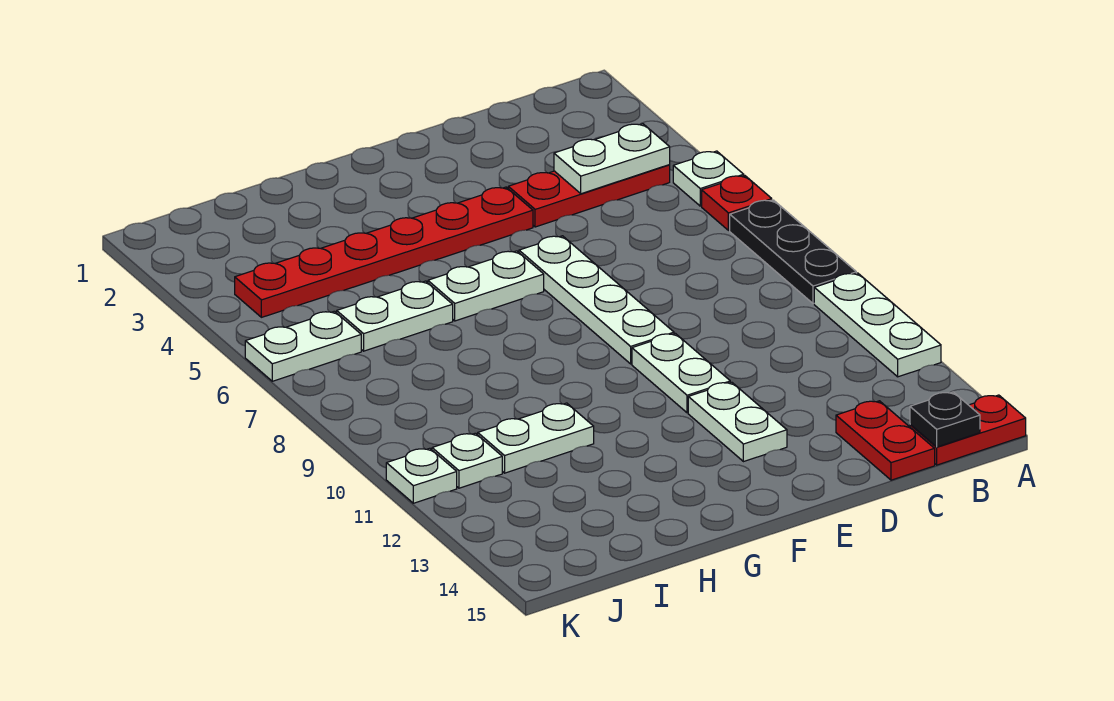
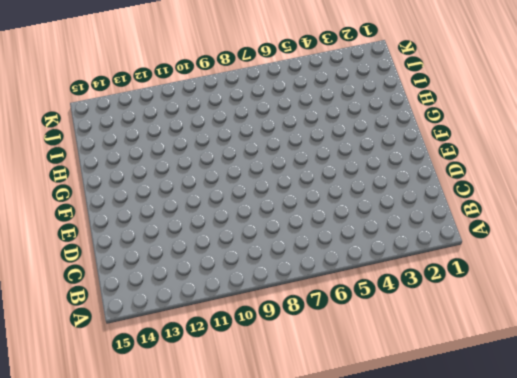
none -> white 1x1 plate [673,151,744,206]
none -> red 1x1 plate [702,176,772,230]
none -> black 1x3 plate [730,200,856,304]

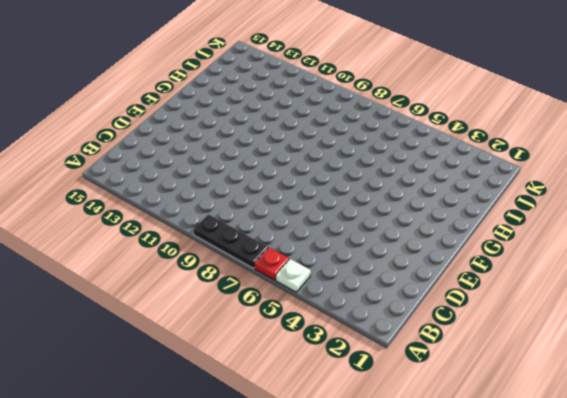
none -> white 1x3 plate [814,273,941,377]
none -> red 1x2 plate [910,395,1026,465]
none -> red 1x3 plate [508,165,670,227]

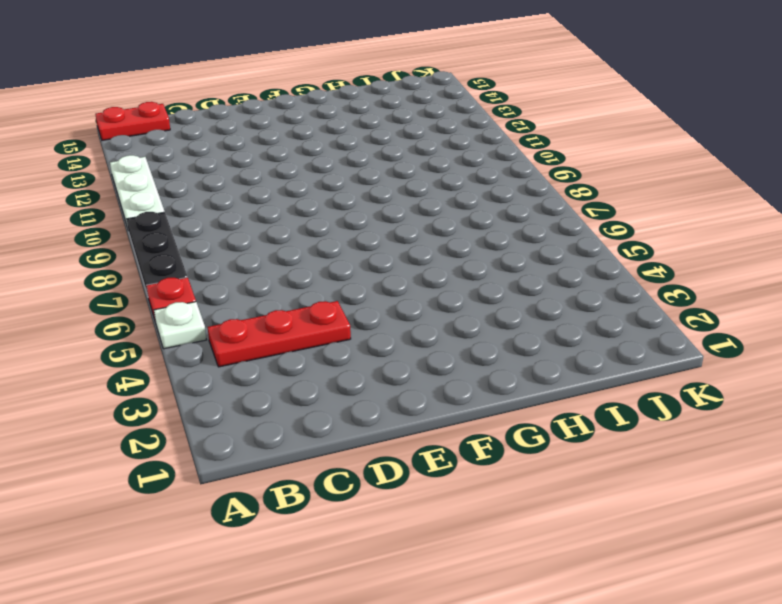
none -> red 1x2 plate [836,401,935,480]
none -> red 1x6 plate [235,187,533,317]
none -> white 1x4 plate [519,236,674,364]

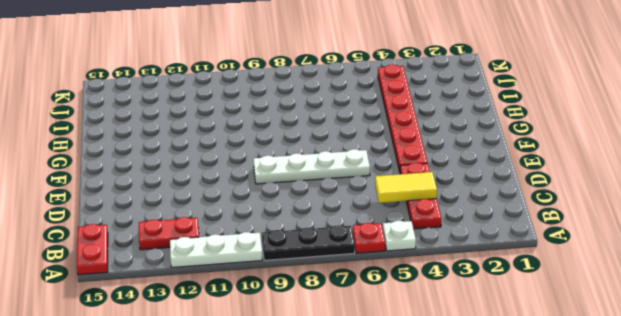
red 1x2 plate [139,217,199,250] -> red 1x2 plate moved to [836,401,935,480]
yellow 1x2 tile [375,172,437,203] -> white 1x2 plate [554,124,670,194]
none -> white 1x2 plate [632,333,730,413]
none -> white 1x2 plate [688,382,787,462]
none -> white 1x2 plate [428,251,544,321]

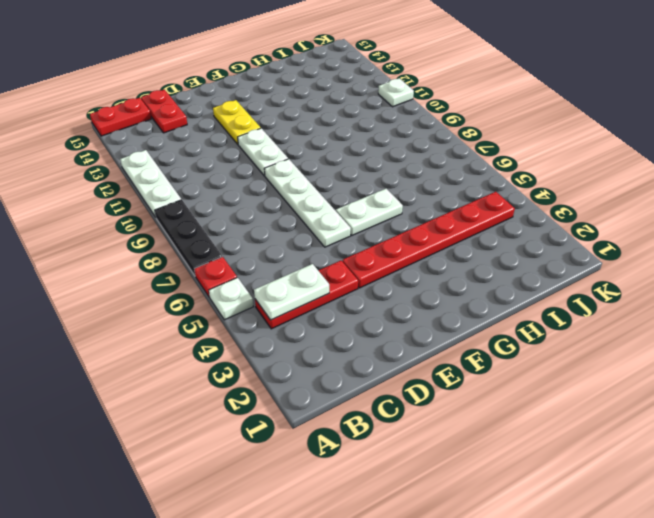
yellow 1x2 plate [213,100,261,144] -> white 1x2 plate [688,382,787,462]
none -> white 1x2 plate [337,281,453,351]
none -> white 1x2 plate [478,403,594,473]
none -> white 1x2 plate [245,311,361,381]

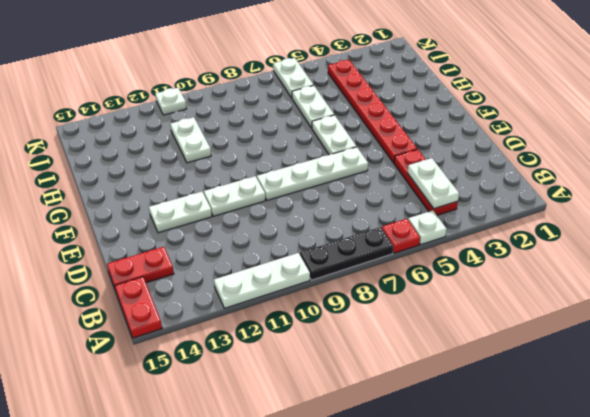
none -> white 1x1 plate [432,433,502,488]
none -> black 1x1 plate [910,392,980,447]

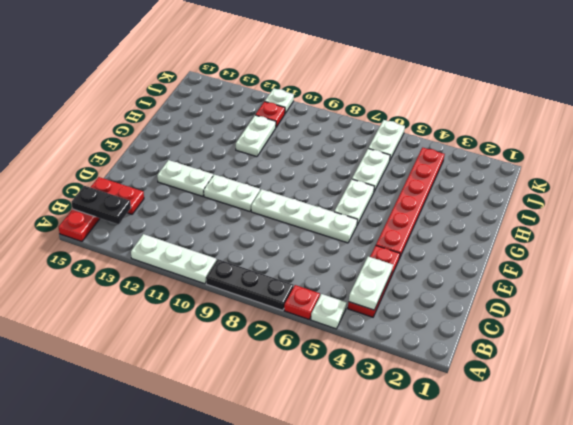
black 1x2 plate [71,186,131,224] -> black 1x1 plate [910,392,980,447]
red 1x1 plate [256,102,285,127] -> white 1x1 plate [432,433,502,488]

